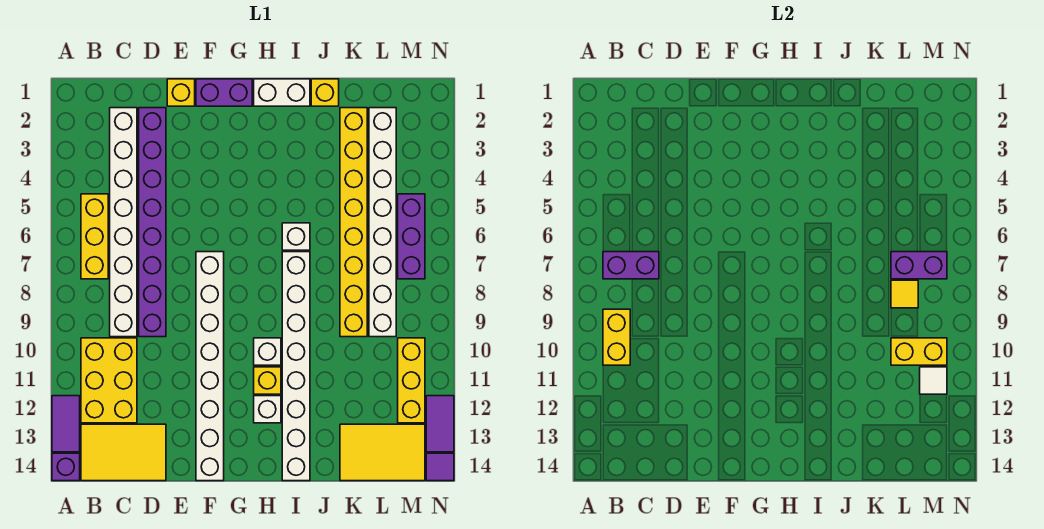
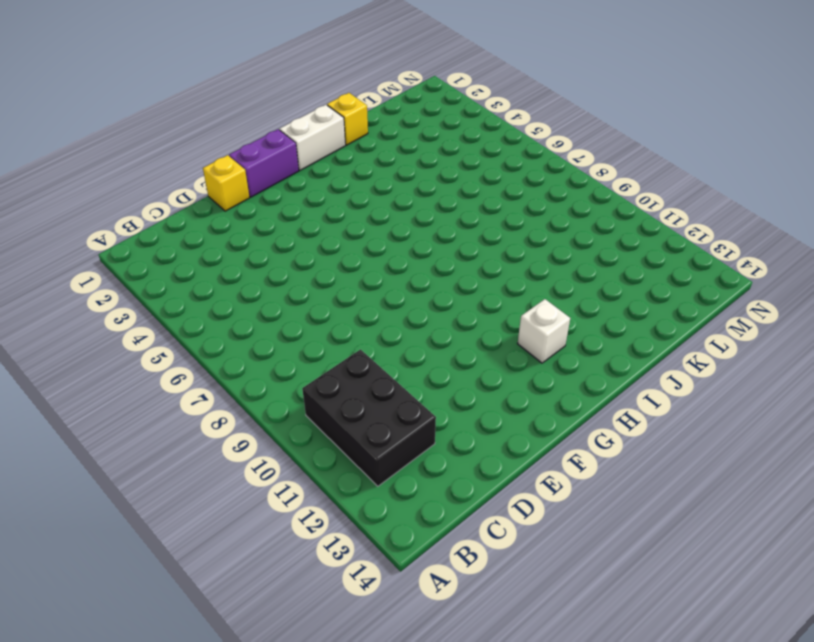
black 2x3 brick [302,350,436,486] -> yellow 2x3 brick [81,338,137,423]
none -> purple 1x2 tile [52,396,80,452]
none -> purple 1x1 brick [52,453,80,481]
none -> yellow 1x3 brick [81,194,108,279]
none -> yellow 2x3 tile [81,424,166,481]

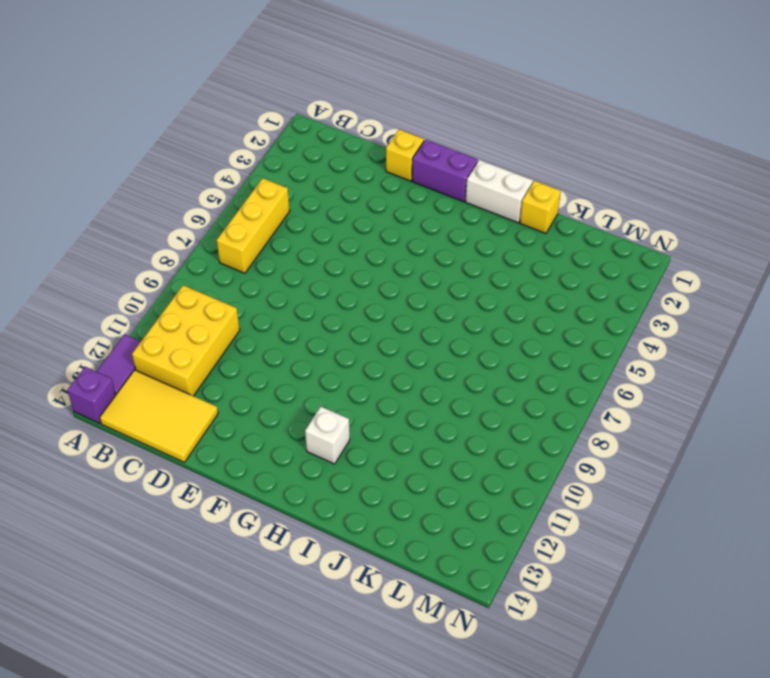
none -> white 1x8 brick [110,108,137,337]
none -> purple 1x8 brick [139,108,166,337]
none -> white 1x8 brick [196,252,224,481]
none -> white 1x1 brick [254,338,281,365]

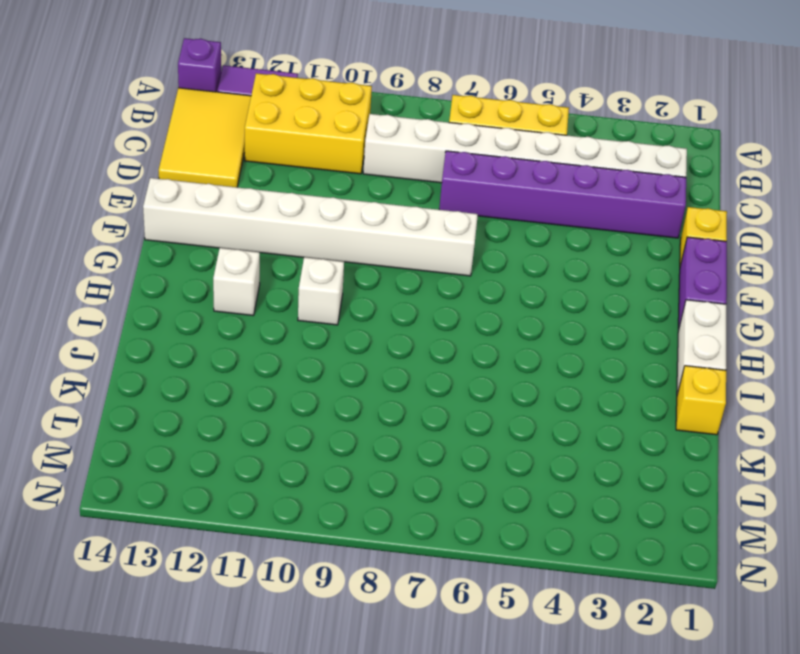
purple 1x6 brick [439,151,686,238] -> purple 1x8 brick [139,108,166,337]
none -> yellow 1x1 brick [254,367,281,394]
none -> white 1x1 brick [282,223,310,250]
none -> white 1x8 brick [282,252,310,481]
none -> yellow 1x8 brick [340,108,367,337]

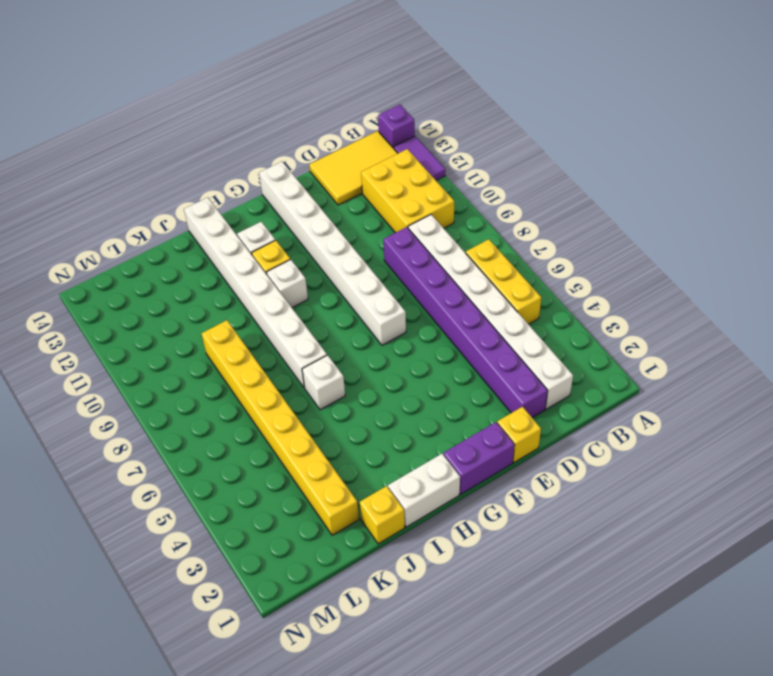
none -> yellow 2x3 tile [340,424,425,481]
none -> white 1x8 brick [369,108,396,337]
none -> purple 1x3 brick [398,194,425,279]
none -> yellow 1x3 brick [398,338,425,423]

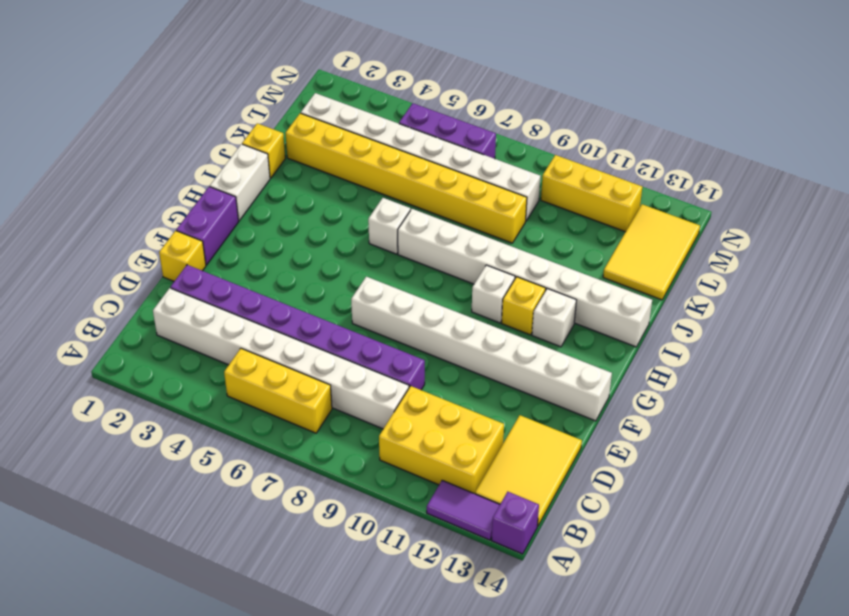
none -> purple 1x2 tile [426,396,454,452]
none -> purple 1x1 tile [426,453,454,481]
none -> purple 1x2 brick [603,252,659,279]
none -> yellow 1x2 brick [603,309,630,365]

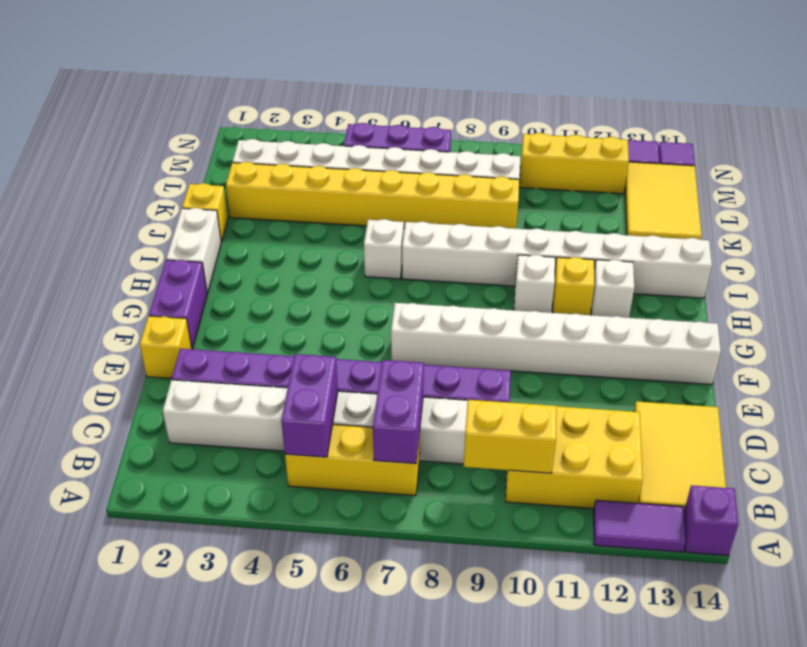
purple 1x2 brick [281,354,338,457] -> purple 1x2 brick moved to [891,252,947,279]
none -> yellow 1x1 tile [891,280,918,308]
none -> yellow 1x2 brick [891,338,947,365]
none -> white 1x1 tile [920,367,947,394]

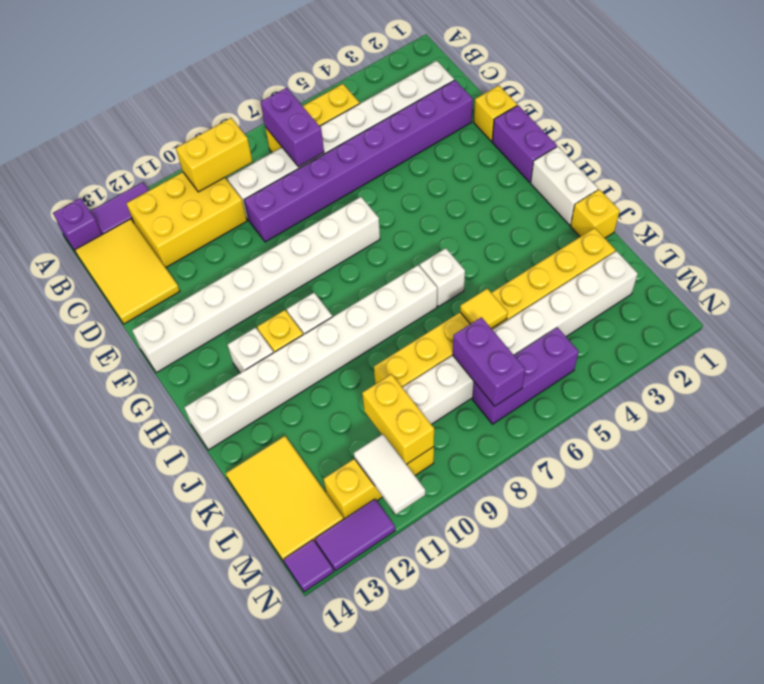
yellow 1x1 tile [460,289,508,328] -> yellow 1x1 tile moved to [891,280,918,308]
white 1x2 tile [354,434,425,514] -> white 1x1 tile [920,367,947,394]

